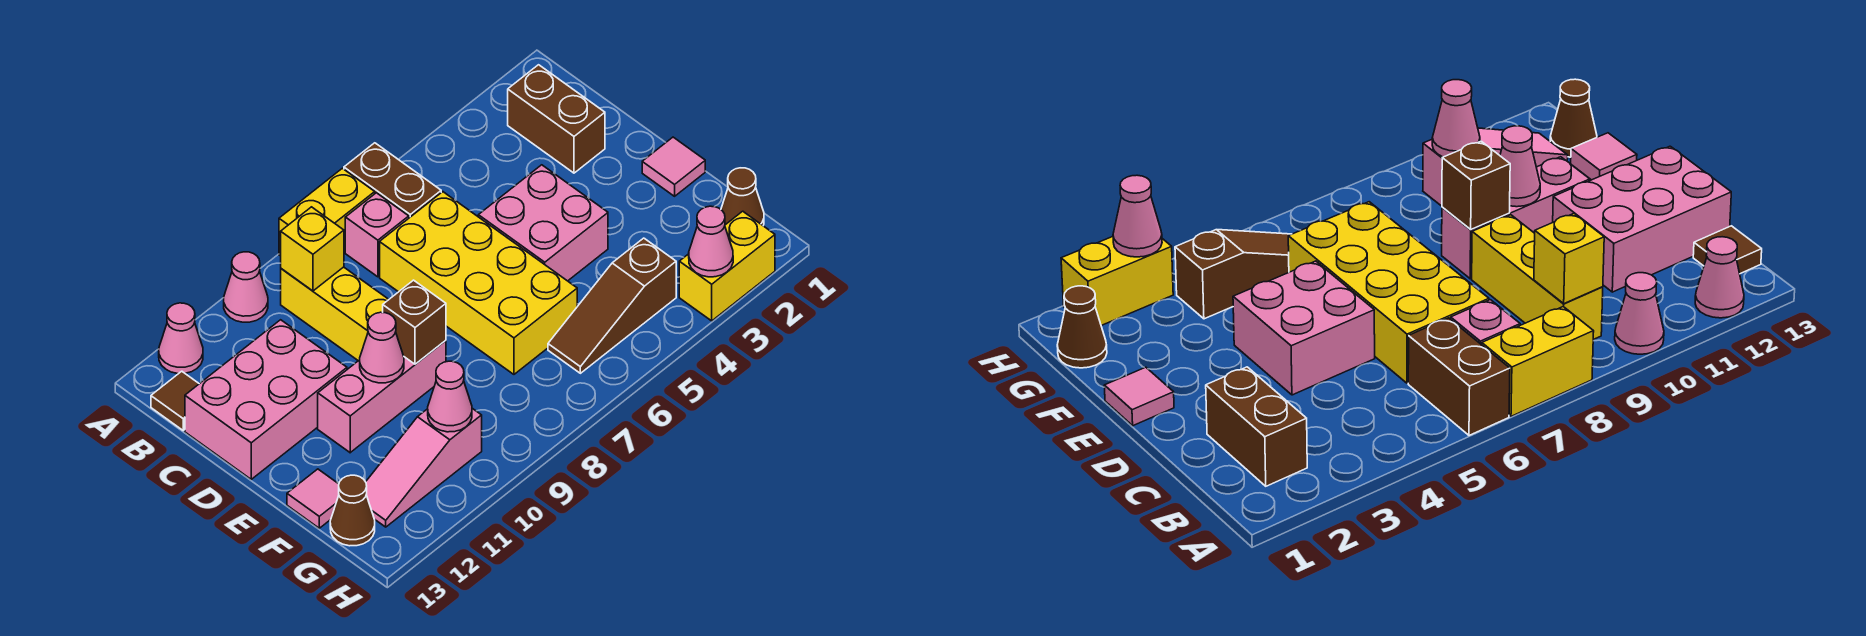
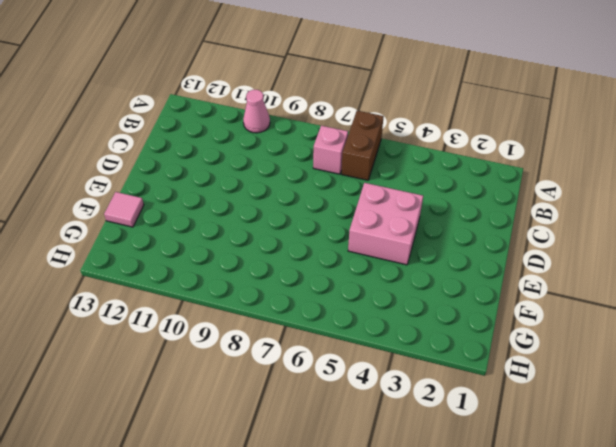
none -> yellow 1x2 brick [279,168,375,256]
none -> pink 1x1 cone [159,303,203,374]
none -> brown 1x2 brick [508,65,605,173]

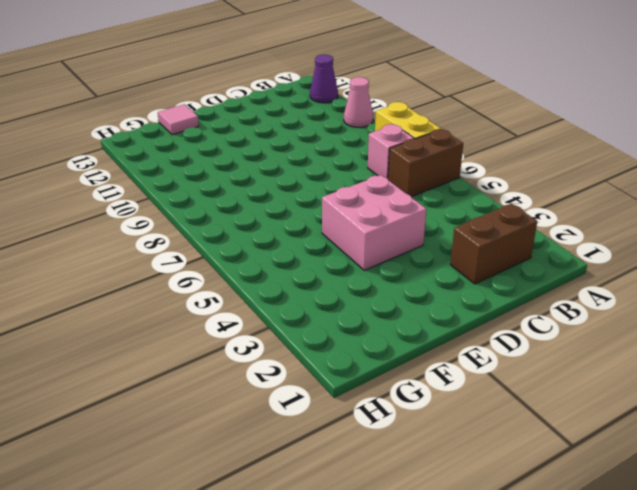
purple 1x1 cone [310,54,338,103] -> pink 1x1 cone [159,303,203,374]
none -> yellow 1x3 brick [281,267,389,361]
none -> brown 1x1 tile [151,371,199,430]
none -> yellow 2x4 brick [380,192,577,374]

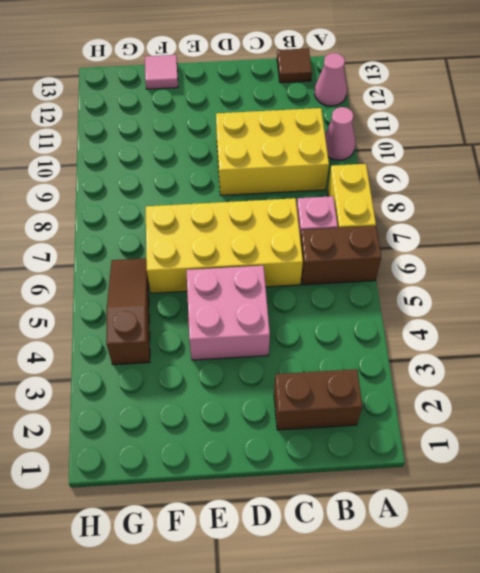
yellow 2x3 brick [216,108,329,195] -> yellow 1x3 brick [281,267,389,361]
none -> pink 2x3 brick [185,320,347,479]
none -> pink 1x1 tile [642,137,705,196]
none -> pink 1x3 brick [318,341,446,453]

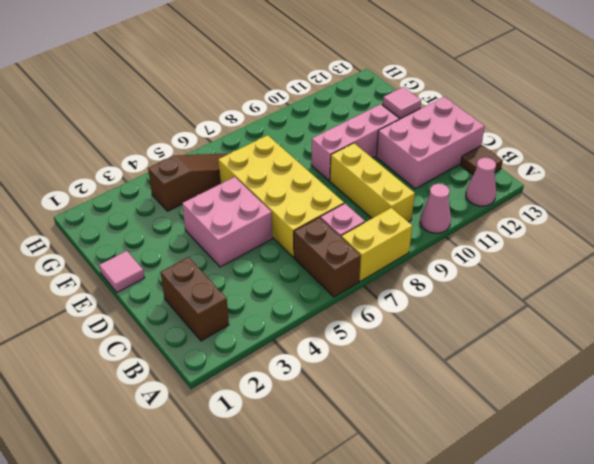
none -> brown 1x1 cone [721,168,764,225]
none -> pink 1x3 slope [366,408,482,527]
none -> brown 1x1 cone [330,475,375,546]

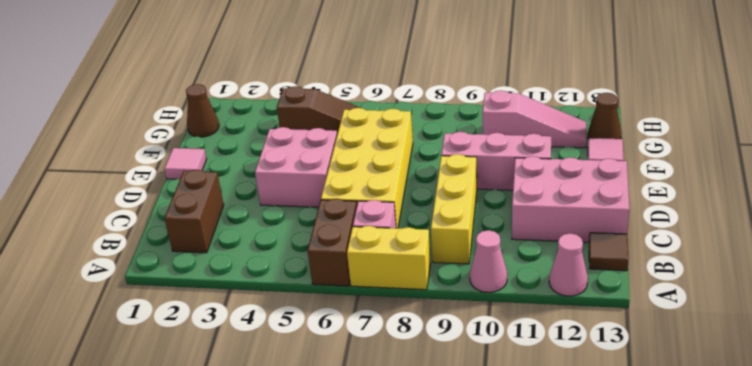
none -> yellow 1x2 brick [679,211,775,321]
none -> yellow 1x1 brick [281,207,344,291]
none -> brown 1x1 brick [383,280,446,364]

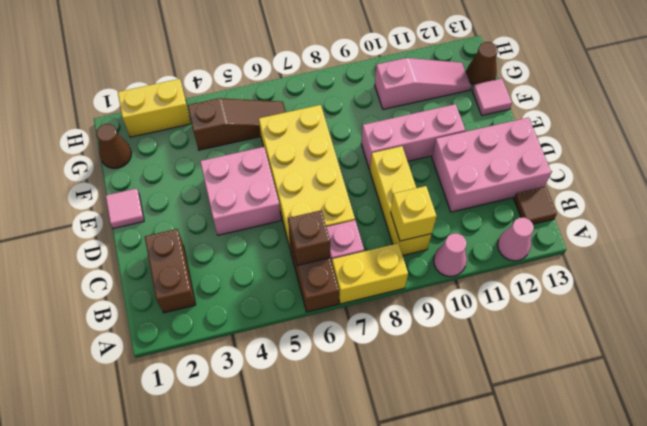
brown 1x1 brick [288,210,330,266] -> brown 1x1 brick moved to [383,280,446,364]
none -> pink 1x1 cone [360,312,404,383]
none -> pink 1x1 cone [428,361,472,432]
none -> pink 1x1 cone [689,206,733,277]

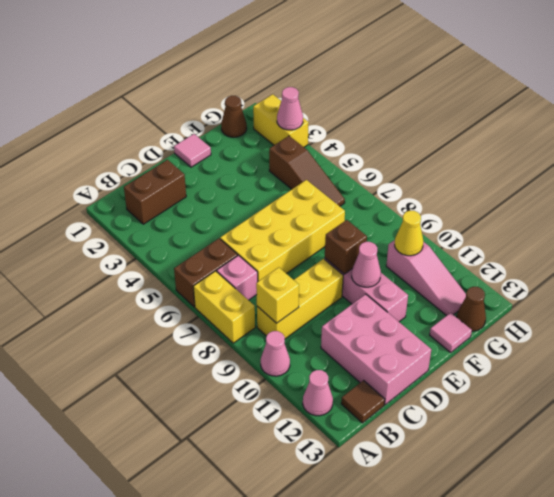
yellow 1x1 cone [395,211,423,256] -> pink 1x1 cone [428,361,472,432]
none -> pink 2x2 brick [478,165,608,281]

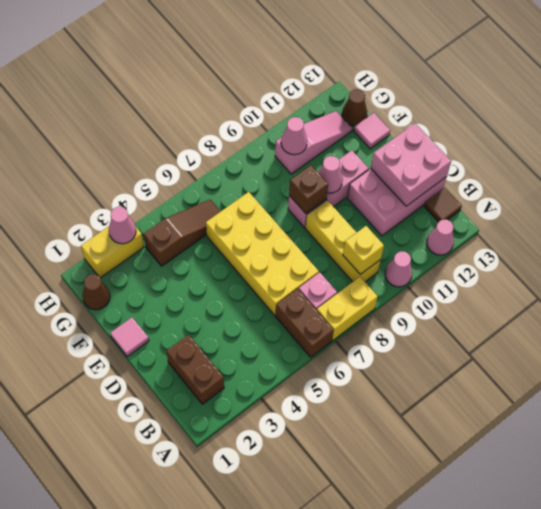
pink 2x2 brick [371,123,451,206] -> pink 2x2 brick moved to [478,165,608,281]

